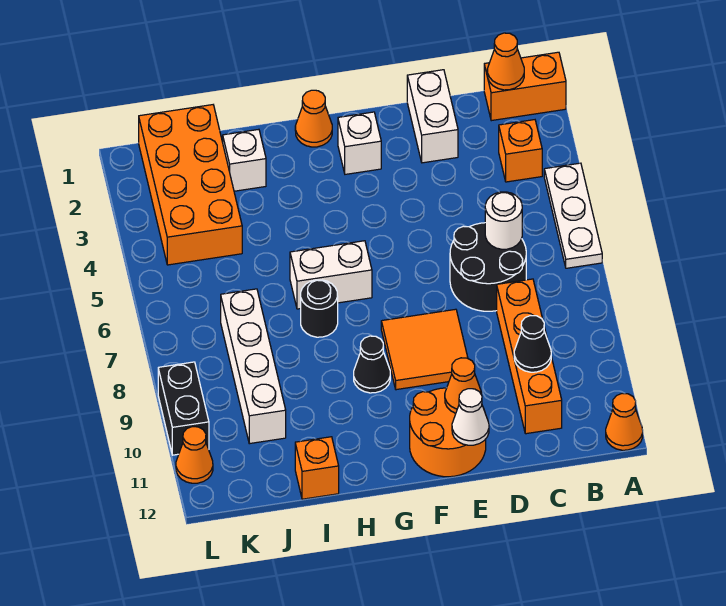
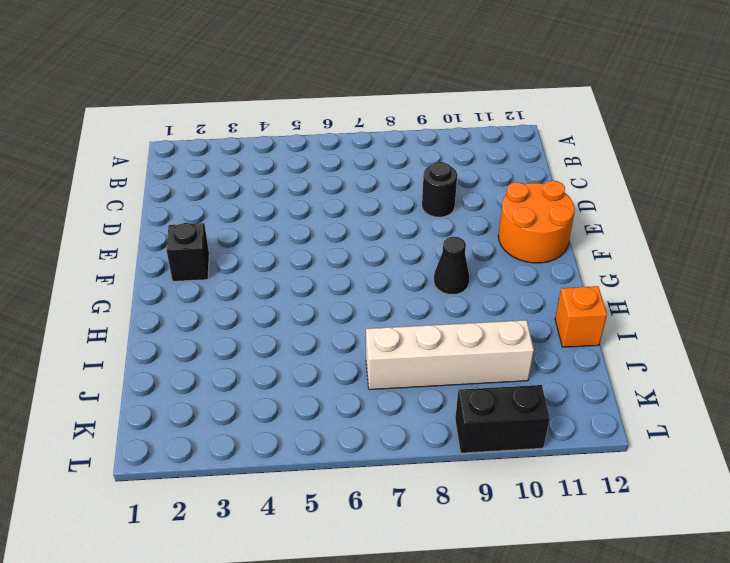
black 1x1 round brick [422,162,457,217] -> black 1x1 round brick moved to [301,280,338,337]
black 1x1 brick [167,223,209,281] -> white 1x1 brick [338,112,381,174]
none -> orange 1x2 brick [484,52,566,121]
none -> white 1x3 plate [544,163,602,268]
none -> orange 1x1 cone [606,393,643,450]

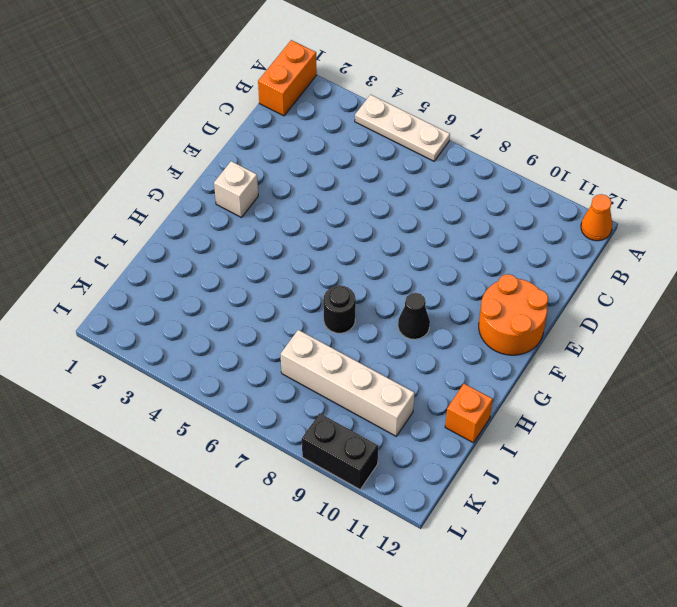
none -> orange 1x1 brick [499,120,542,182]
none -> black 2x2 round brick [450,223,526,311]
none -> orange 1x4 brick [497,279,562,434]

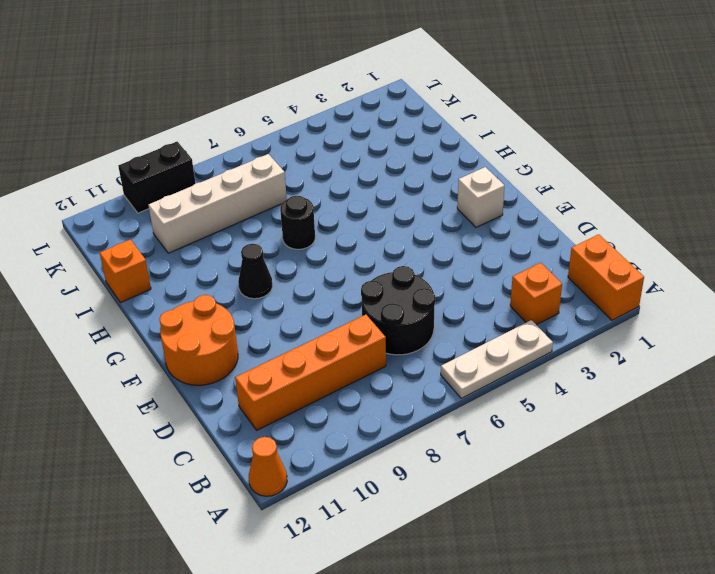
none -> white 1x2 brick [407,70,458,163]
none -> orange 2x2 tile [381,309,468,390]
none -> orange 1x1 cone [295,90,332,147]

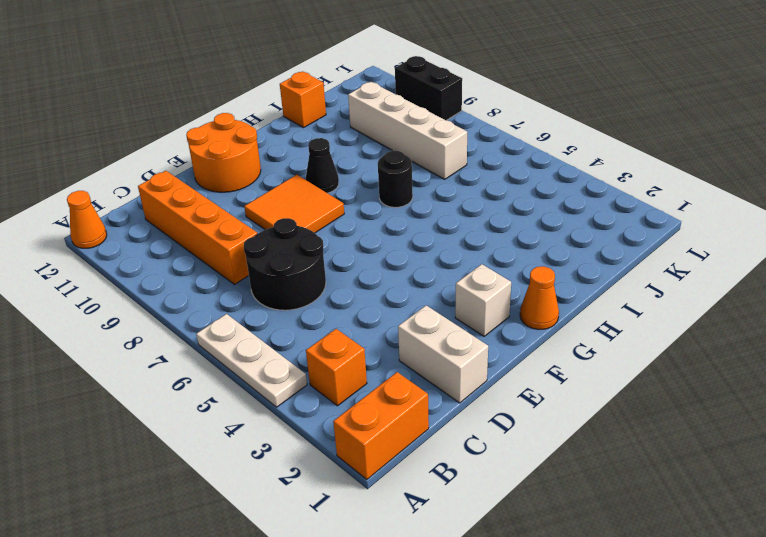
none -> white 1x2 brick [290,241,372,309]
none -> white 1x1 brick [223,129,266,191]
none -> orange 2x4 brick [139,105,242,265]

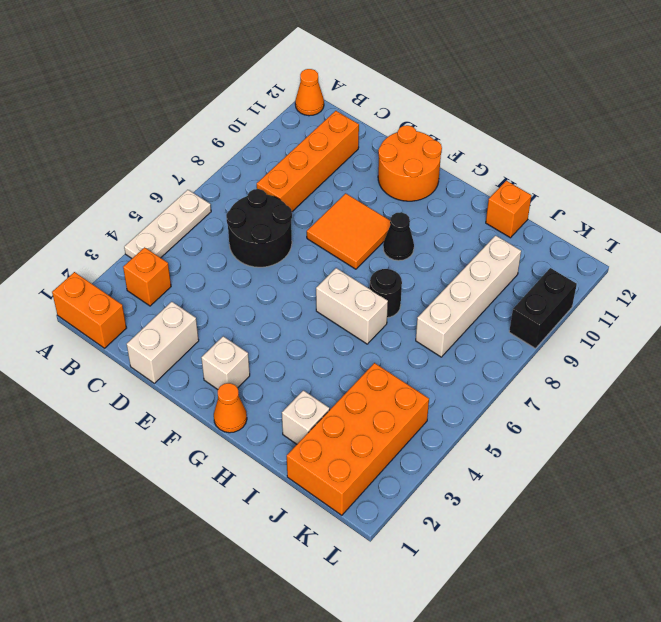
none -> orange 1x1 cone [176,427,213,483]
none -> orange 1x1 cone [487,33,524,90]
none -> white 1x1 round brick [485,192,522,249]

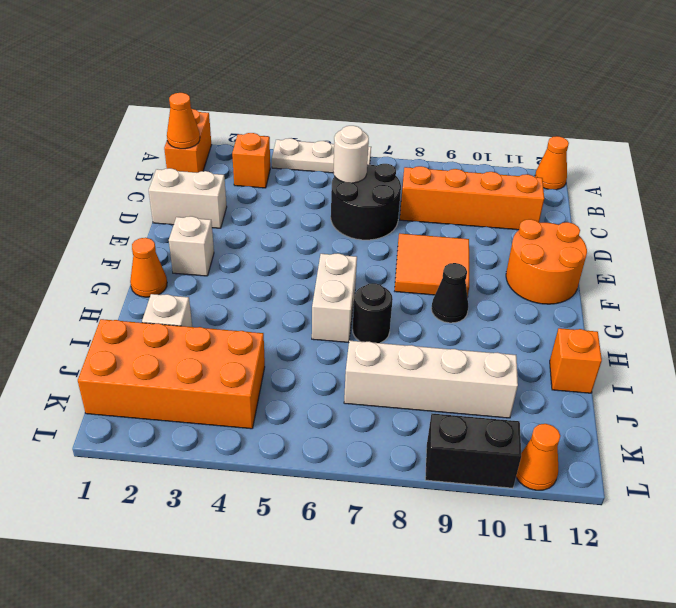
none -> black 1x1 cone [514,316,551,372]
none -> orange 1x1 cone [445,358,482,413]
none -> white 1x1 cone [452,389,489,445]

